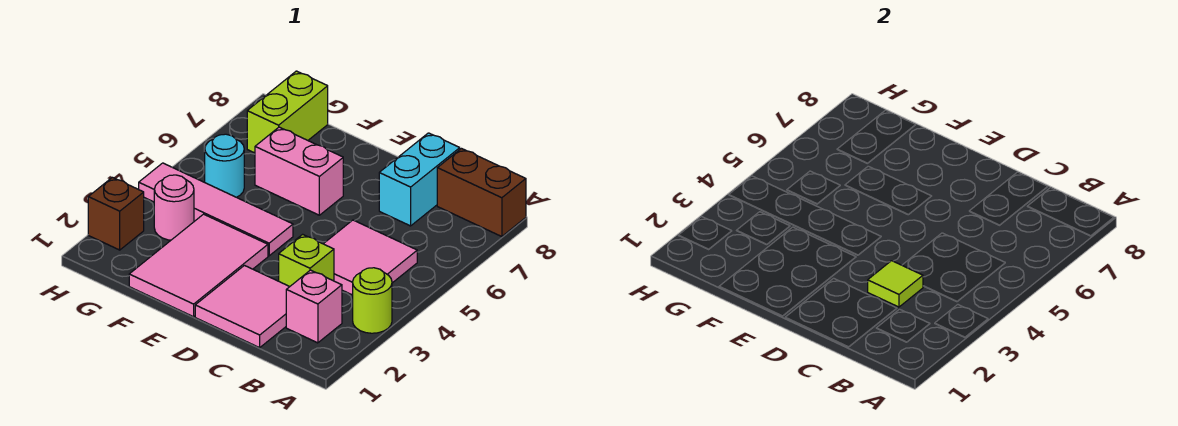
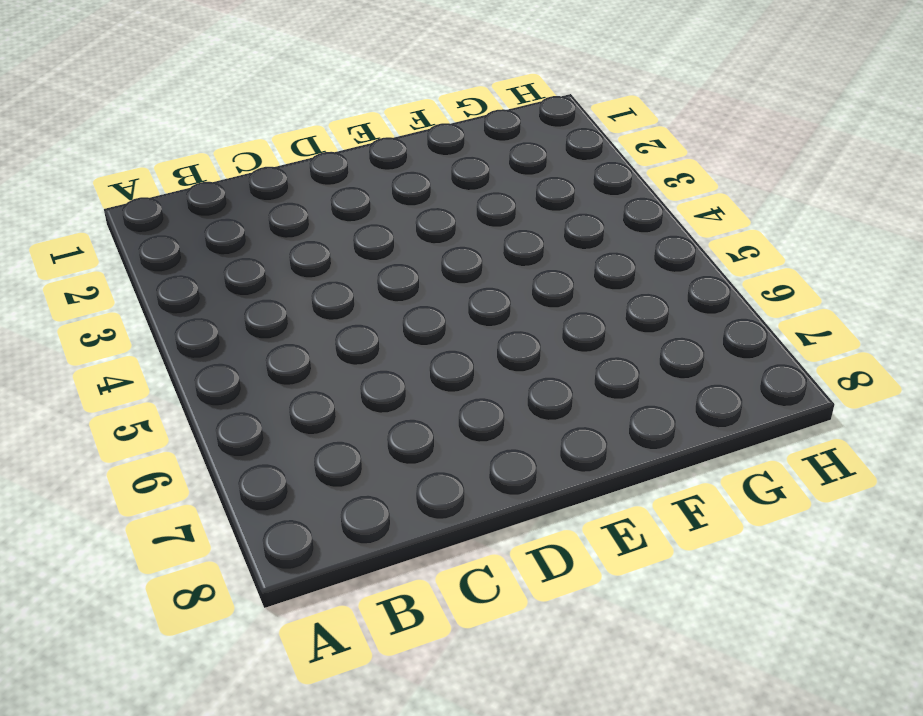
none -> lime 1x1 round brick [353,268,392,333]
none -> brown 1x2 brick [437,149,526,237]
none -> pink 1x1 brick [286,270,342,343]

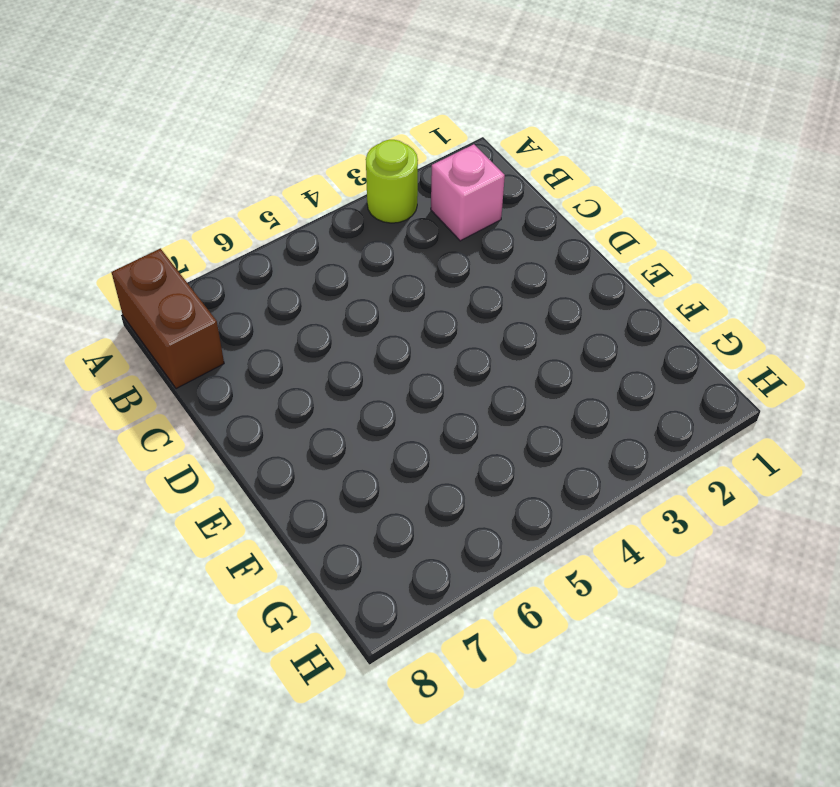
none -> pink 2x2 tile [324,220,417,295]
none -> pink 2x2 tile [195,266,290,348]
none -> lime 1x1 brick [279,234,334,286]

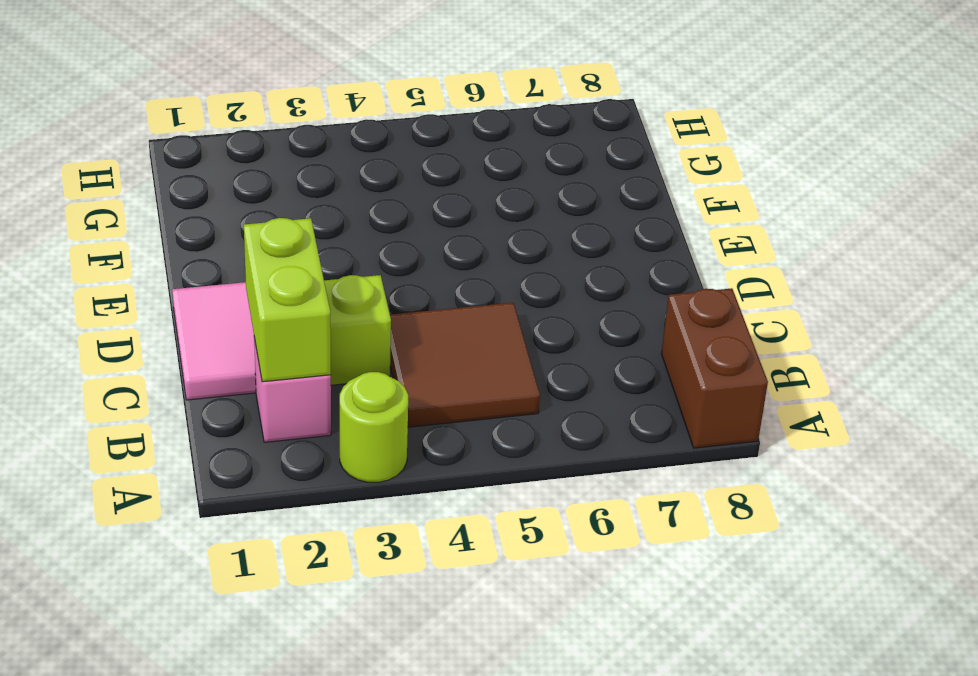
lime 1x2 brick [244,218,331,382] -> lime 1x2 brick turned to [247,71,328,153]
brown 2x2 tile [390,303,540,427] -> pink 2x2 tile [324,220,417,295]
none -> cyan 1x2 brick [379,133,460,226]
none -> pink 2x3 tile [129,214,268,317]
none -> pink 1x4 tile [139,163,293,256]

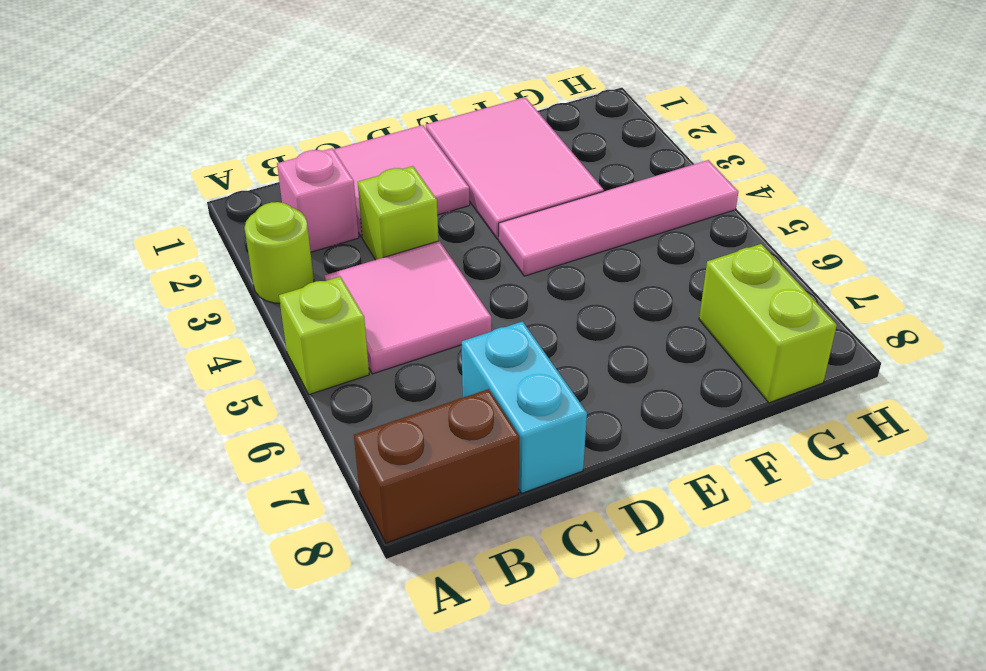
lime 1x1 brick [279,277,369,395] -> none
none -> pink 1x2 brick [255,127,343,215]
none -> pink 1x1 round brick [154,175,194,240]
none -> cyan 1x1 round brick [205,134,244,197]

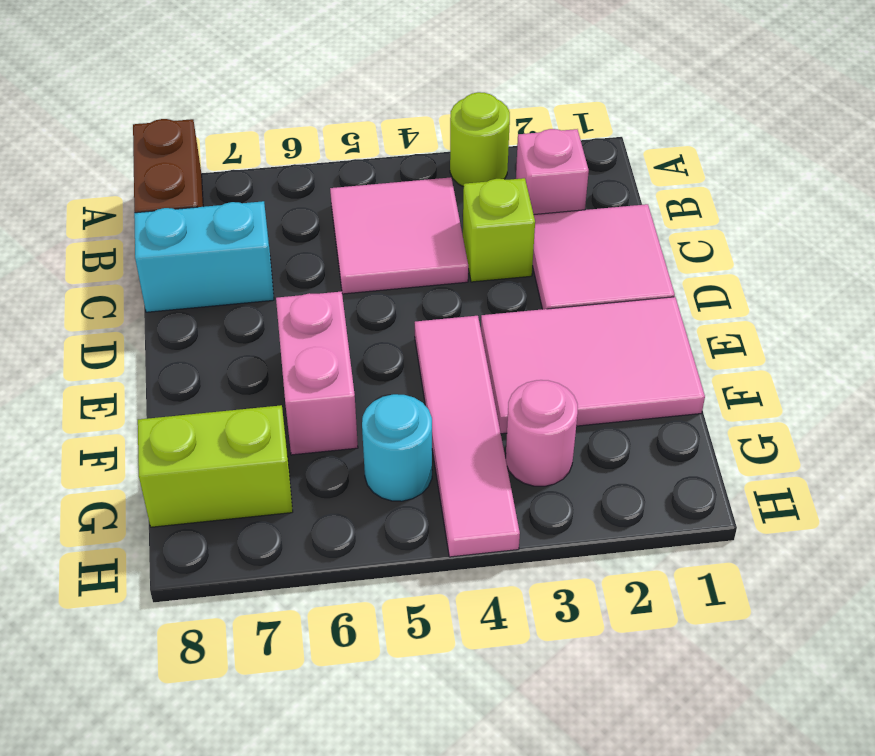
none -> brown 1x1 brick [88,177,144,250]
none -> lime 1x1 tile [868,261,923,307]

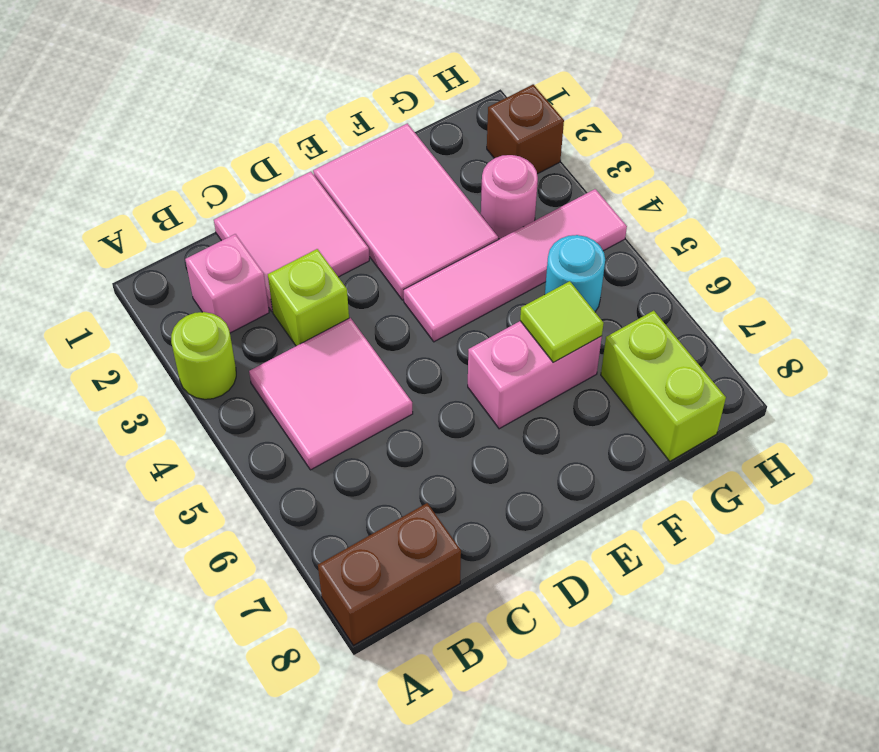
lime 1x1 tile [520,281,604,362] -> lime 1x1 tile moved to [868,261,923,307]
none -> cyan 1x2 brick [379,133,460,226]

